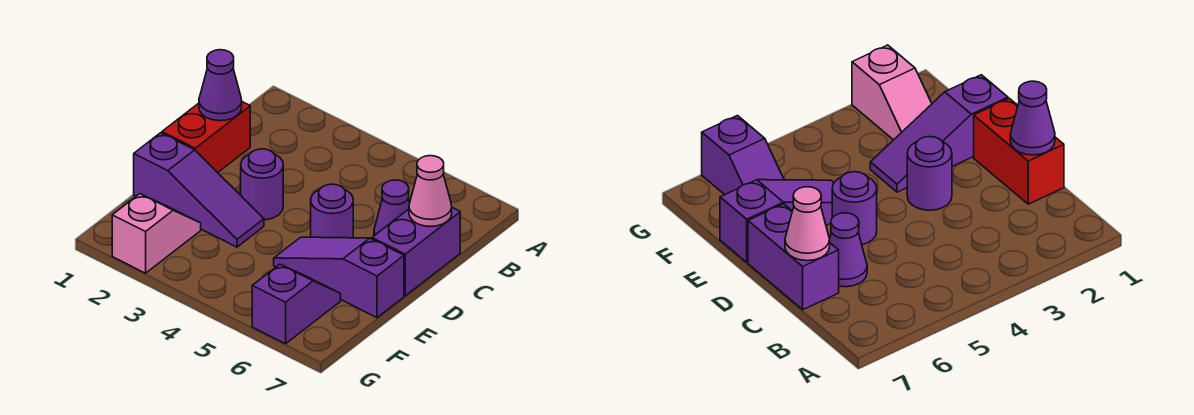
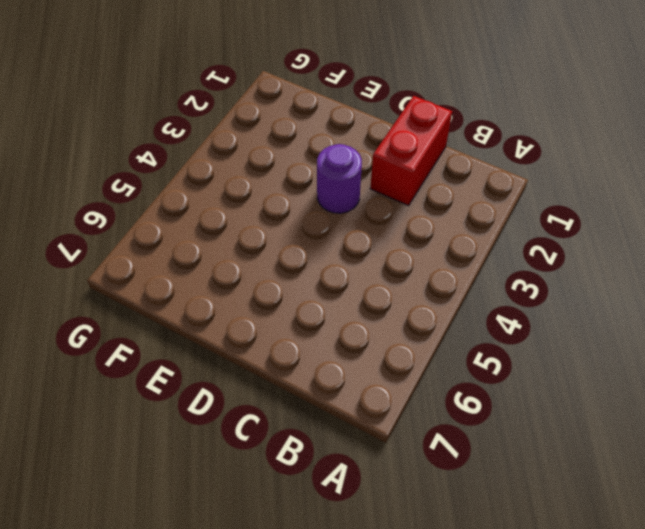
red 1x2 brick [370,96,452,206] -> red 1x2 brick turned to [162,102,250,173]
none -> purple 1x1 cone [374,180,410,236]
none -> purple 1x2 brick [372,208,460,296]

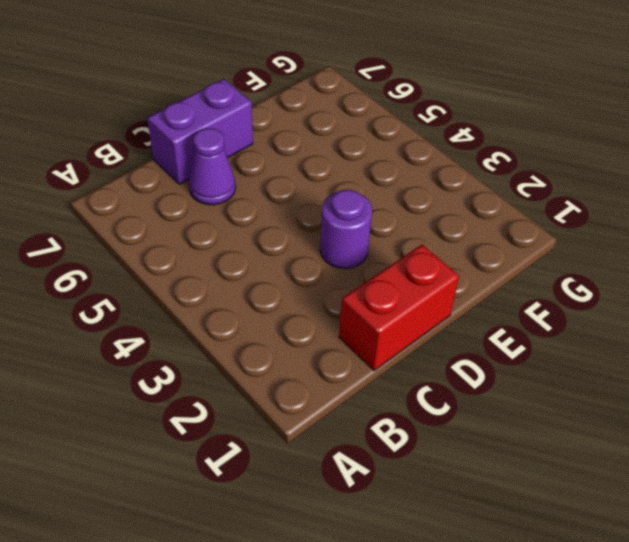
none -> purple 1x1 round brick [311,184,353,238]
none -> purple 1x3 slope [134,133,264,247]

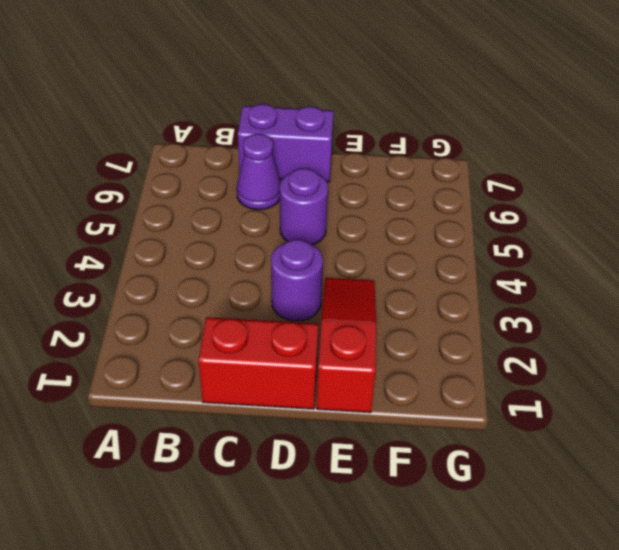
red 1x3 slope [317,278,376,413] -> purple 1x3 slope [134,133,264,247]
none -> purple 1x3 slope [274,237,404,318]
none -> pink 1x2 slope [112,194,201,273]

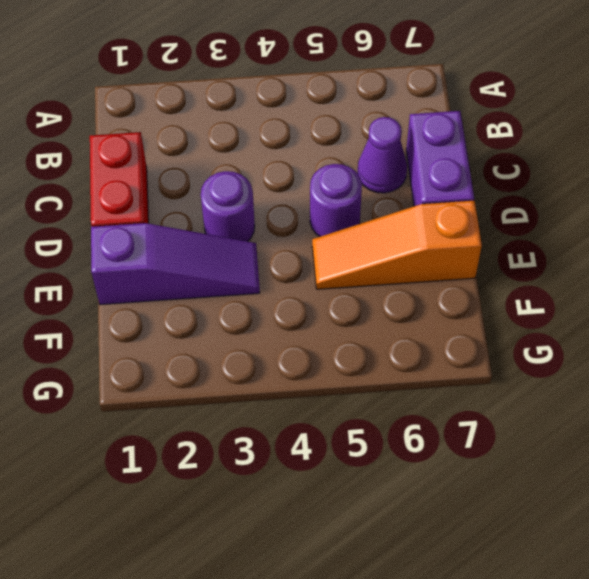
orange 1x3 slope [312,201,482,289] -> purple 1x3 slope [274,237,404,318]
none -> pink 1x2 slope [112,194,201,273]
none -> purple 1x2 slope [252,264,341,344]

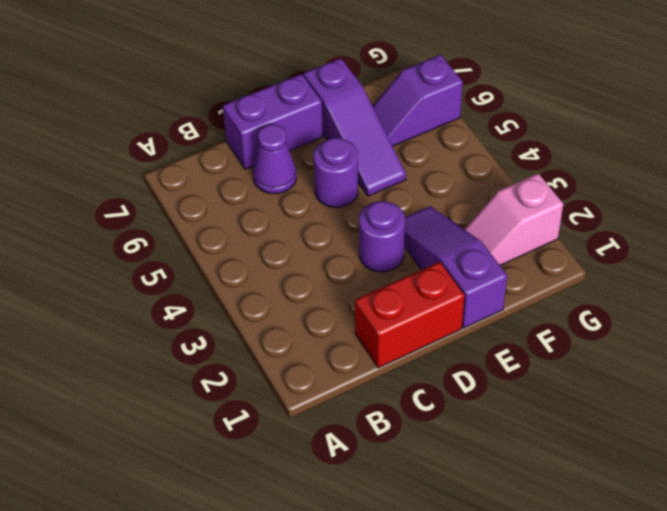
none -> purple 1x1 cone [199,50,242,121]
none -> pink 1x1 cone [409,156,452,227]

